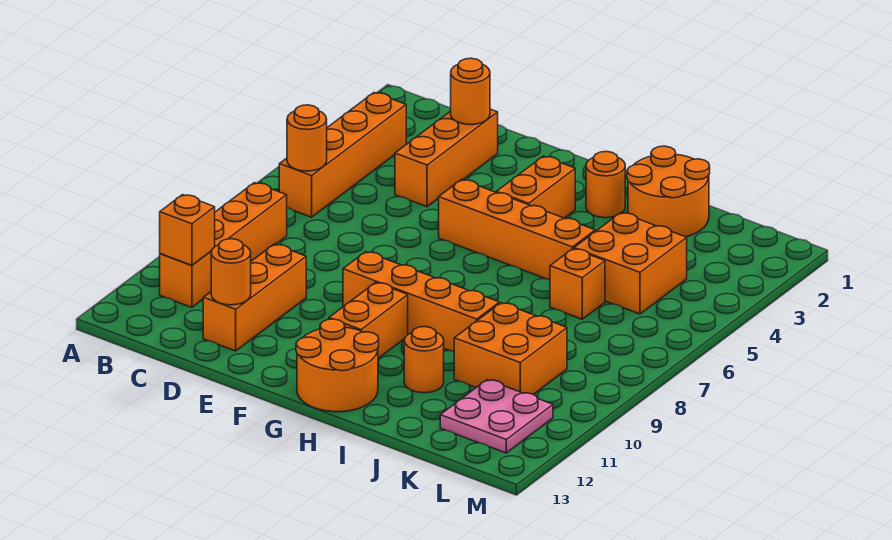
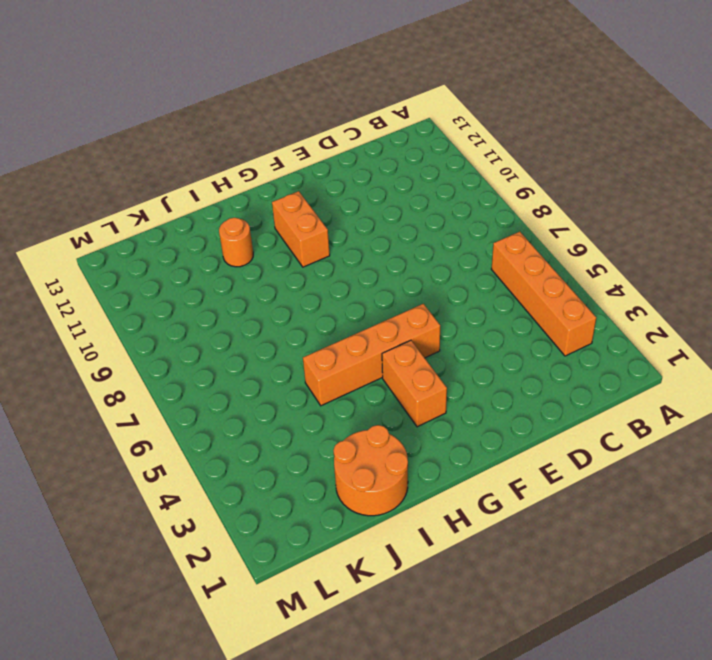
none -> orange 1x4 brick [160,183,287,307]
none -> orange 1x3 brick [395,109,498,207]
none -> orange 1x3 brick [203,244,306,351]

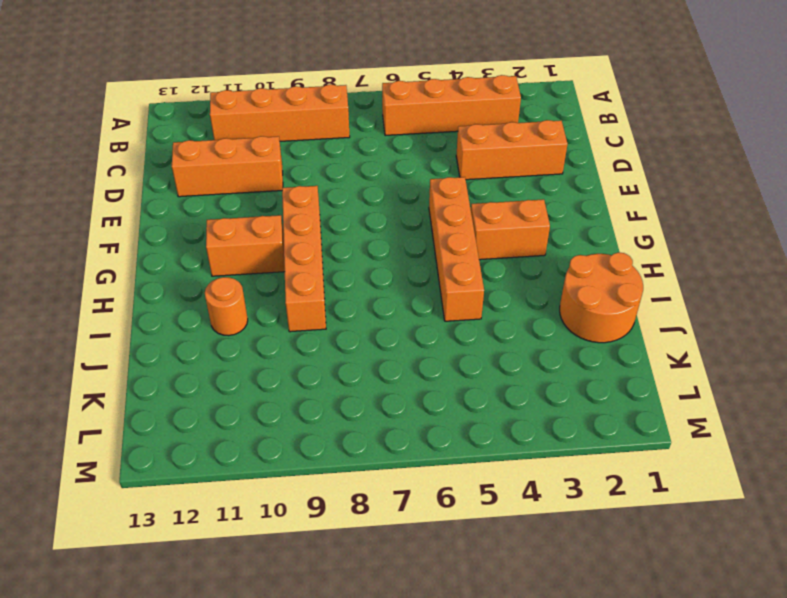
none -> orange 2x2 round brick [296,319,379,412]
none -> orange 1x1 round brick [586,152,625,218]
none -> orange 2x2 brick [574,213,687,314]

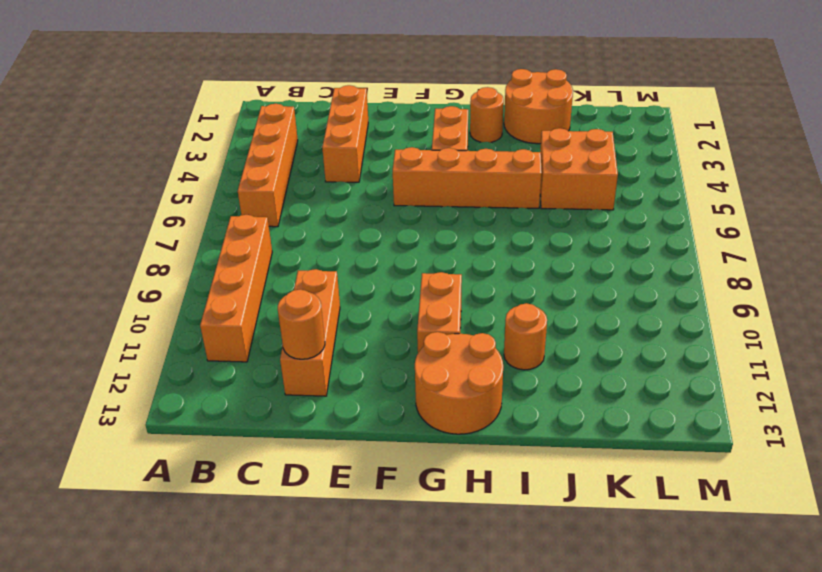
none -> orange 1x4 brick [343,252,499,351]
none -> orange 1x1 brick [550,249,605,319]
none -> orange 2x2 brick [454,303,567,395]

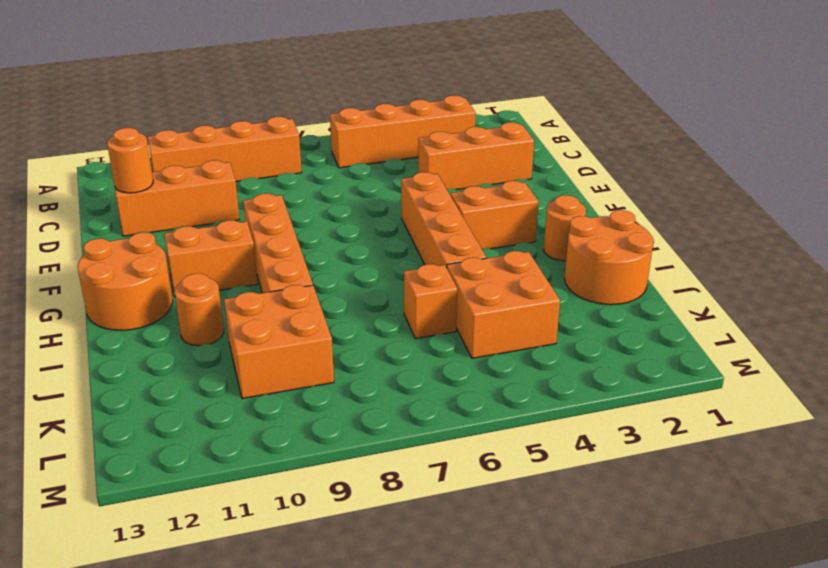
none -> pink 2x2 plate [440,380,553,453]
none -> orange 1x1 round brick [287,105,327,171]
none -> orange 1x1 brick [160,195,215,266]

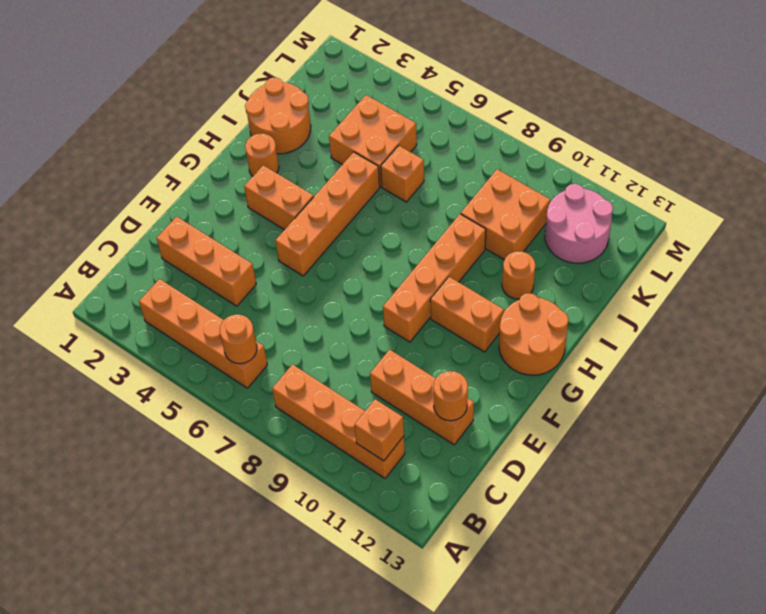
pink 2x2 round brick [545,184,613,263] -> pink 2x2 plate [440,380,553,453]
none -> orange 1x1 round brick [451,58,490,125]

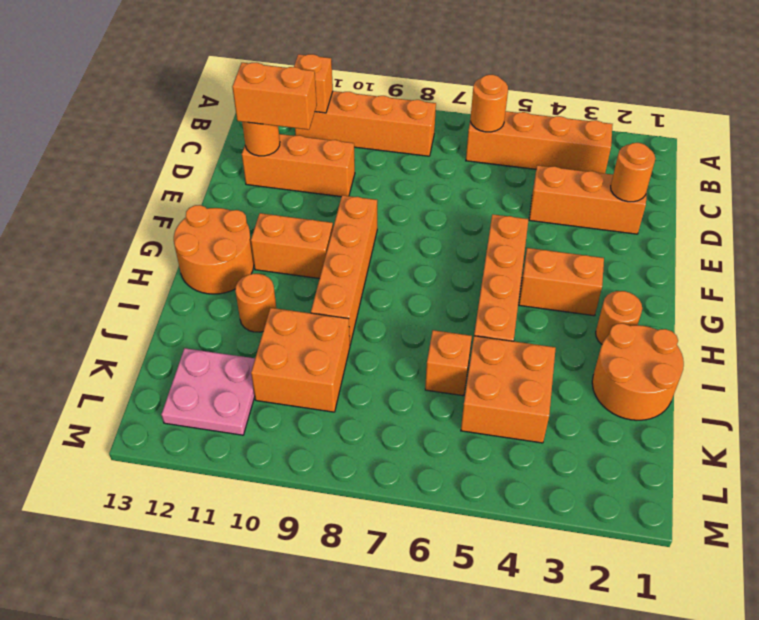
orange 1x2 brick [232,63,317,130] -> none

